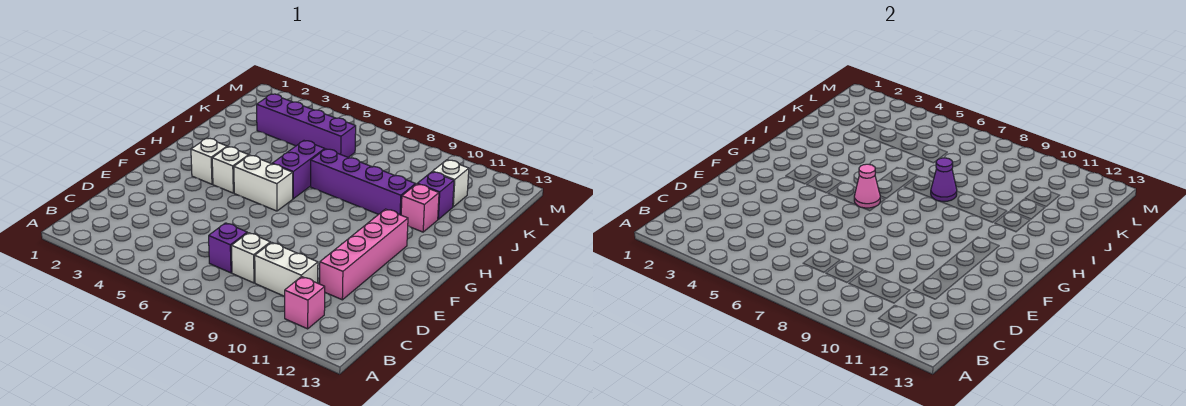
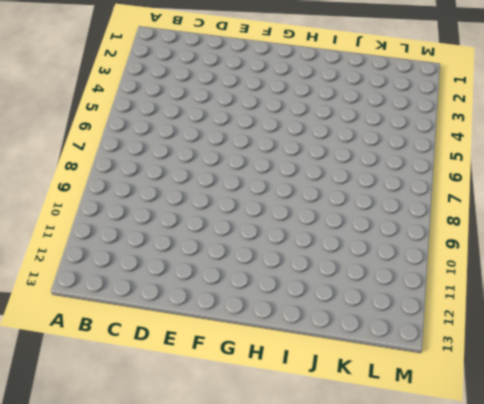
none -> pink 1x1 brick [285,276,325,329]
none -> purple 1x1 brick [209,223,247,273]
none -> white 1x1 brick [231,233,270,283]

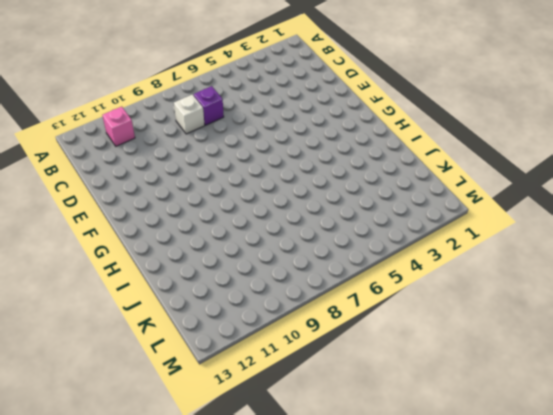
none -> white 1x2 brick [255,242,318,296]
none -> pink 1x4 brick [320,209,408,300]
none -> white 1x1 brick [191,138,227,184]

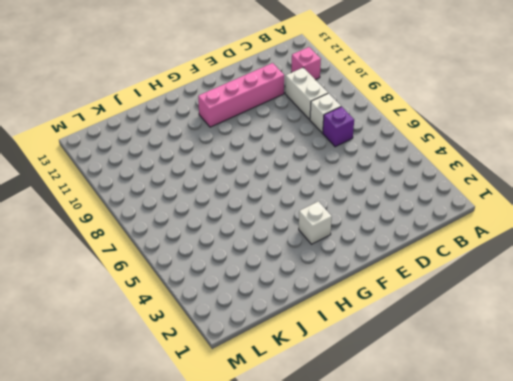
none -> white 1x1 brick [212,147,249,193]
none -> white 1x2 brick [234,155,293,211]
none -> purple 1x2 brick [272,141,325,199]

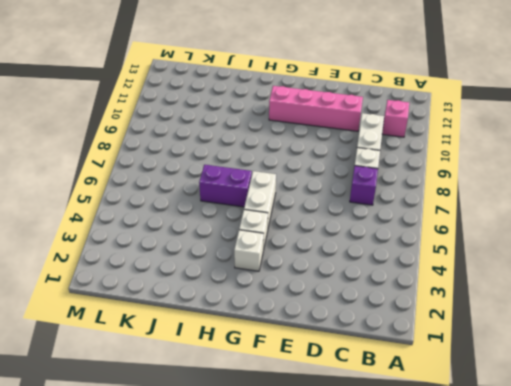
none -> purple 1x4 brick [311,149,415,215]
none -> pink 1x1 brick [401,184,439,232]
none -> purple 1x1 brick [418,172,454,219]

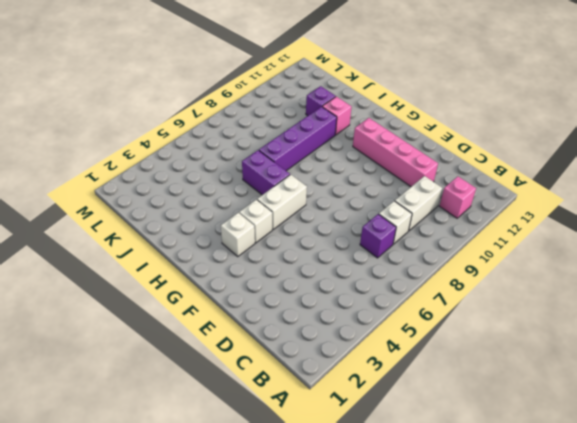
none -> purple 1x4 brick [257,94,356,157]
none -> white 1x1 brick [433,160,469,207]
none -> pink 1x1 cone [854,164,880,208]

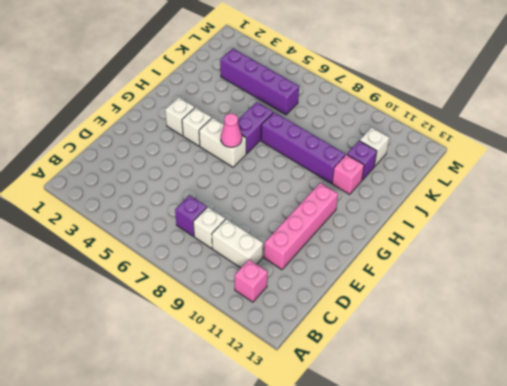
none -> purple 1x1 cone [931,158,957,201]

